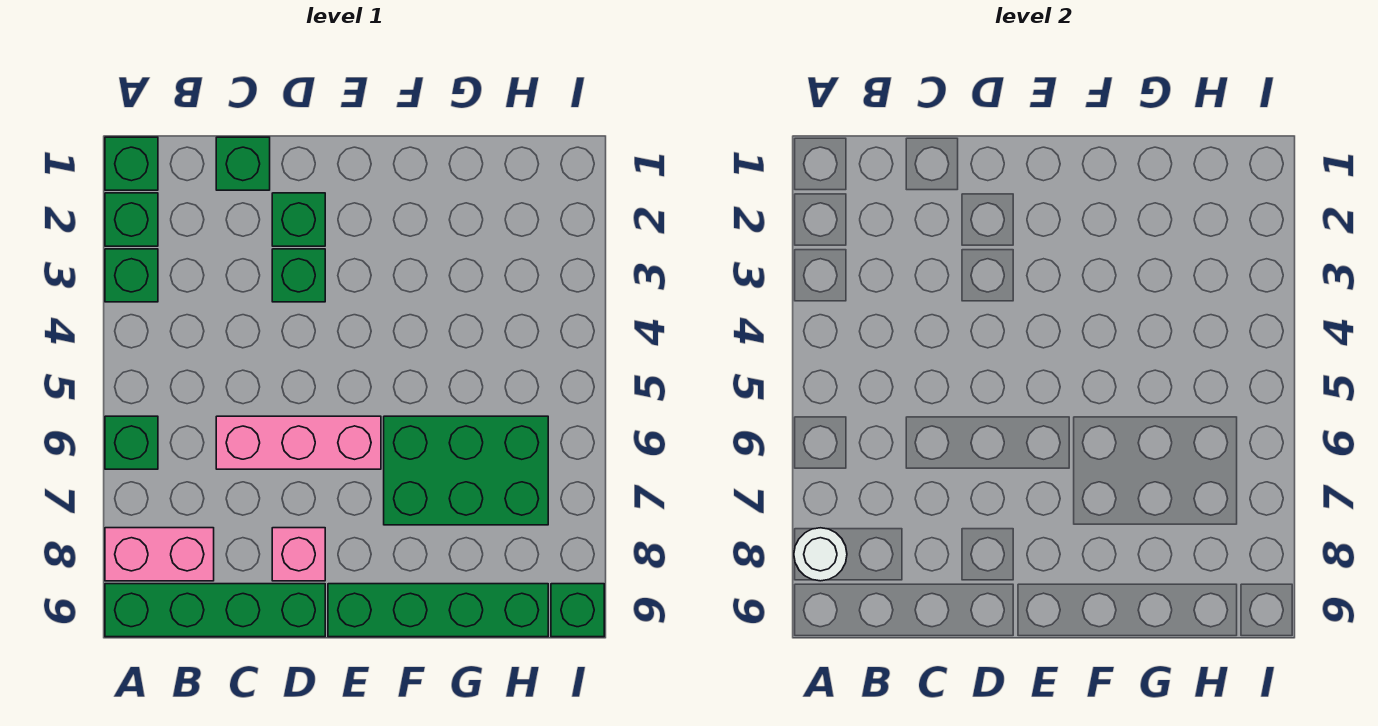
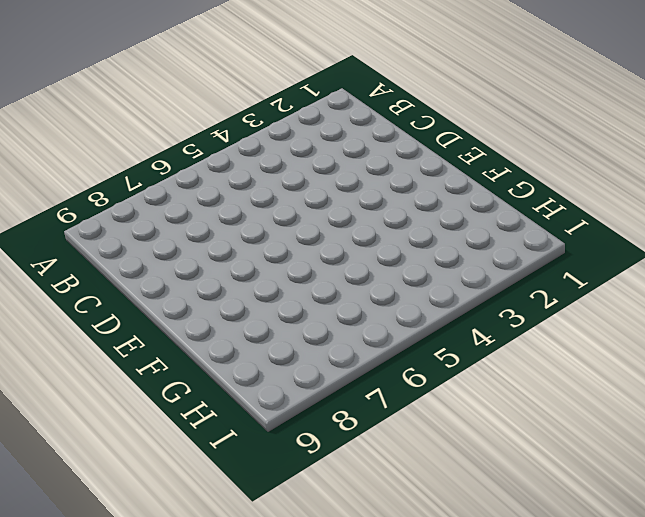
none -> green 1x1 brick [105,137,158,190]
none -> green 1x1 brick [105,193,158,246]
none -> green 1x1 brick [105,249,158,302]

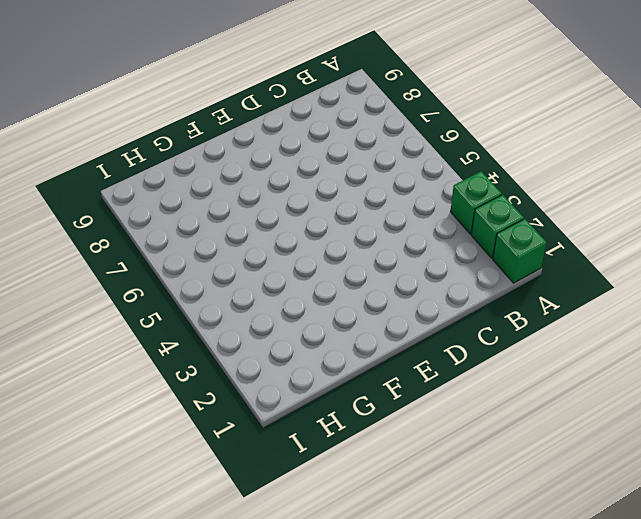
none -> green 1x1 brick [105,416,158,469]
none -> pink 1x2 brick [105,528,214,581]
none -> green 1x4 brick [105,584,325,637]

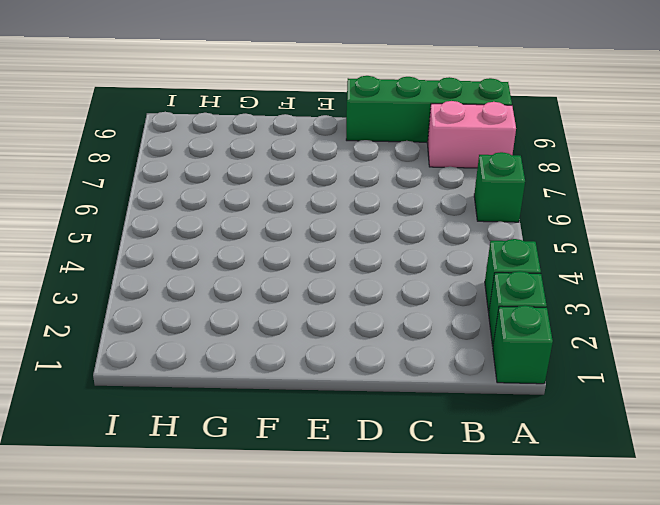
none -> green 1x1 brick [216,137,270,190]
none -> pink 1x3 brick [216,416,381,469]
none -> green 1x1 brick [272,193,325,246]

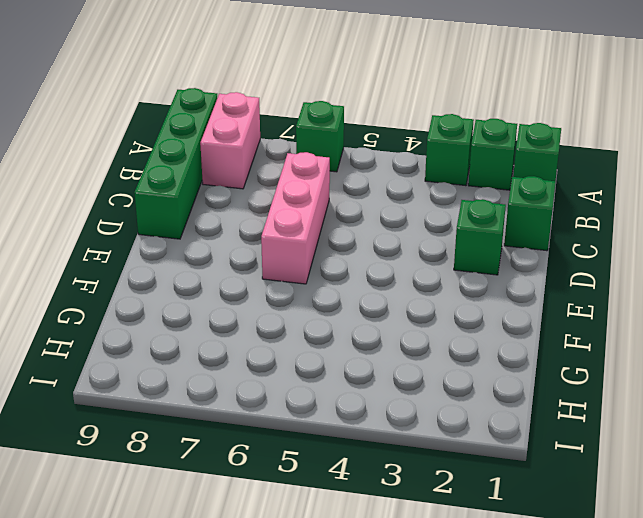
none -> green 1x1 brick [272,249,325,302]
none -> pink 1x1 brick [272,528,325,581]
none -> green 1x4 brick [328,584,548,637]

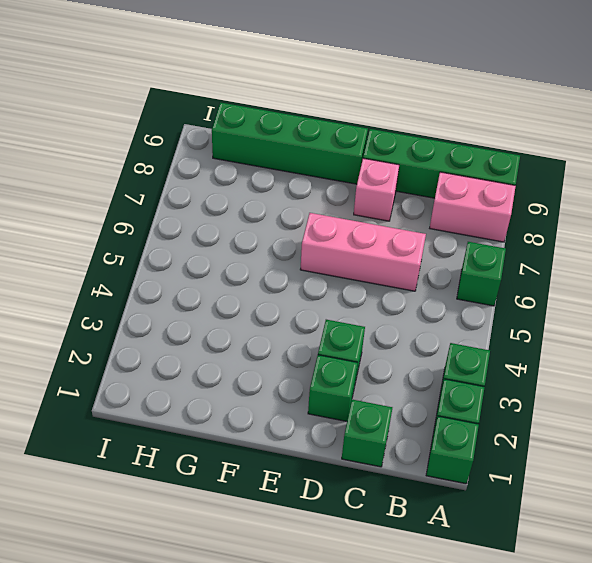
none -> green 2x3 brick [384,416,548,525]
none -> green 1x1 brick [551,584,604,637]
none -> white 1x1 round brick [794,528,847,581]

